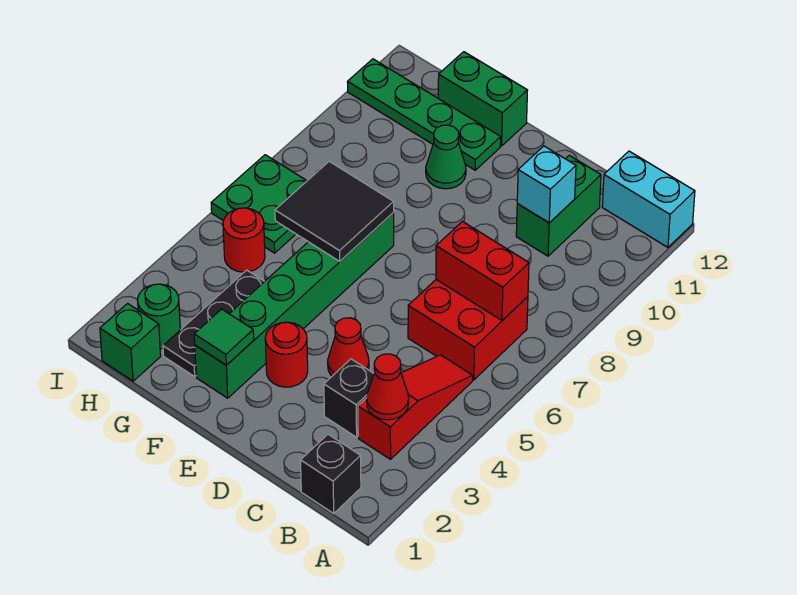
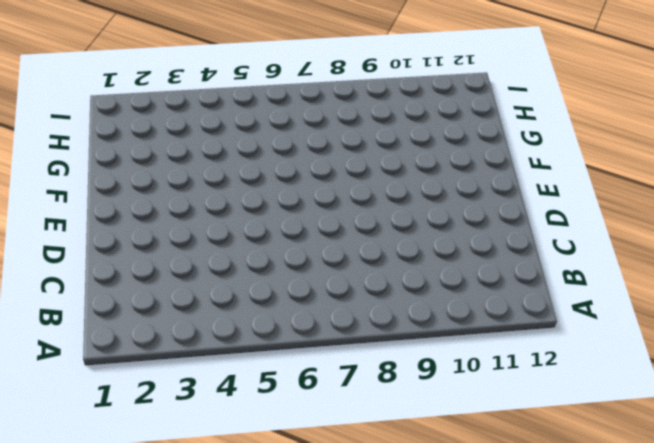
none -> cyan 1x2 brick [602,151,695,247]
none -> black 1x1 brick [301,434,361,513]
none -> red 1x3 slope [358,355,473,459]

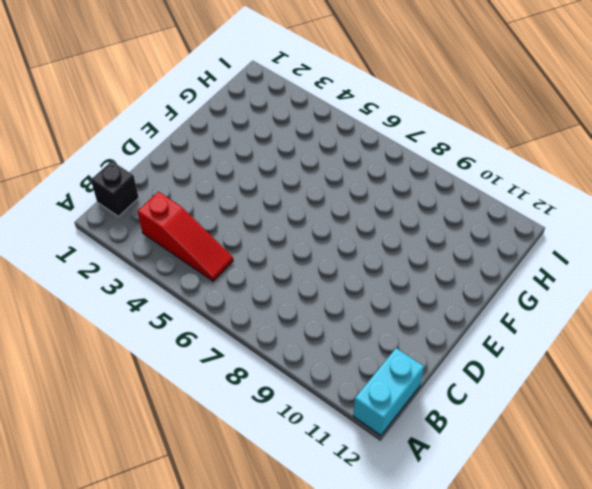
none -> red 2x2 brick [408,280,528,380]
none -> black 1x1 brick [324,359,374,437]
none -> green 1x2 brick [516,155,601,256]

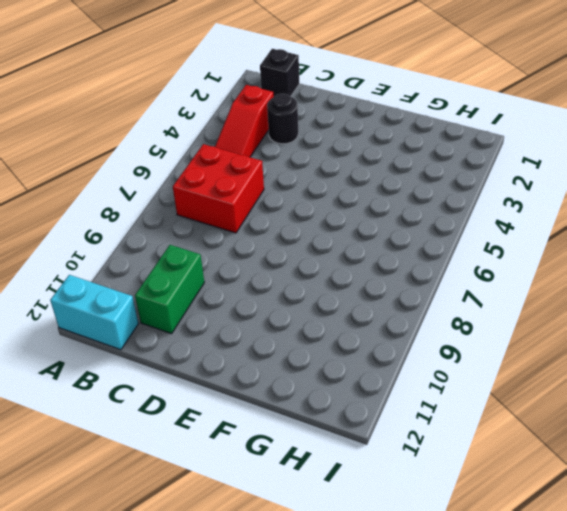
black 1x1 round brick [267,94,298,144] -> black 1x1 brick [324,359,374,437]
none -> red 1x1 cone [328,318,369,376]
none -> red 1x1 round brick [265,322,308,387]
none -> green 1x6 brick [195,213,394,398]

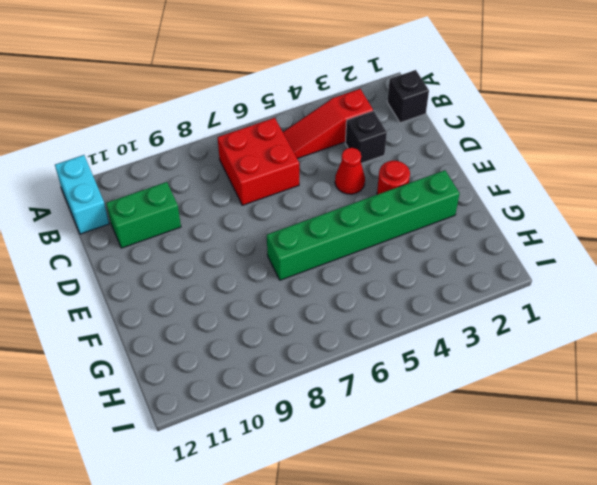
none -> green 1x1 cone [426,125,466,189]
none -> green 1x4 plate [347,59,501,170]
none -> green 1x2 brick [438,52,528,146]

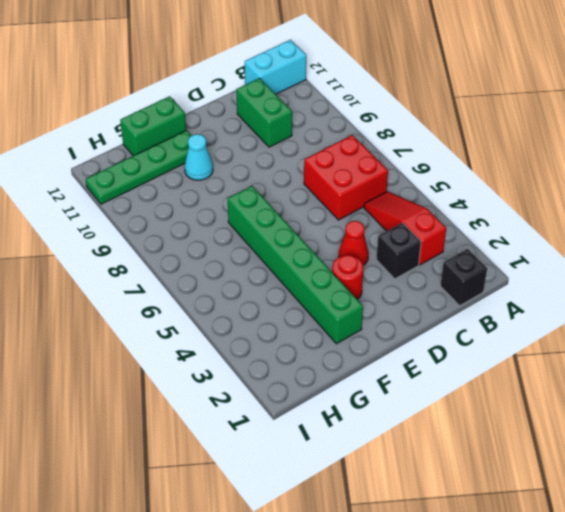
cyan 1x1 cone [184,134,213,180] -> green 1x1 cone [426,125,466,189]
none -> black 1x3 plate [163,270,265,376]
none -> green 1x1 brick [100,304,161,381]
none -> green 1x1 round brick [138,284,180,349]

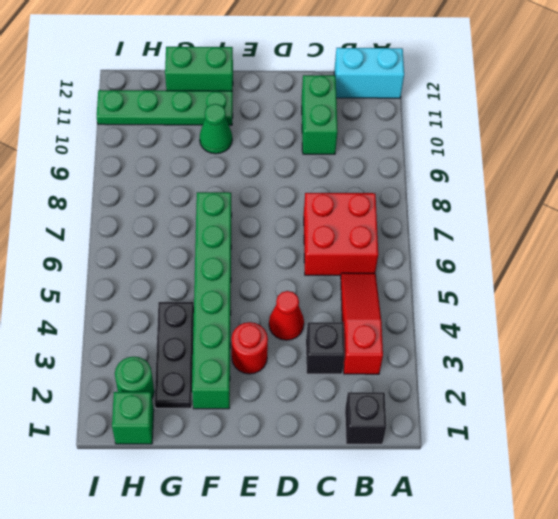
none -> red 1x1 round brick [223,208,265,272]
none -> green 2x2 plate [211,155,307,253]
none -> red 1x1 cone [367,354,409,420]

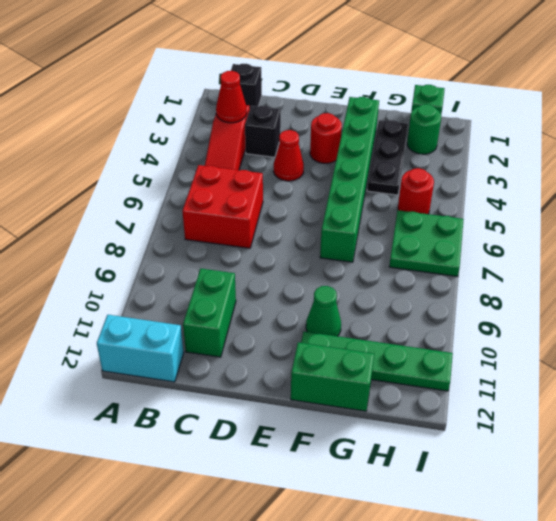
none -> red 1x2 brick [436,222,529,320]
none -> cyan 1x1 brick [517,146,576,223]
none -> green 1x1 tile [194,309,254,365]

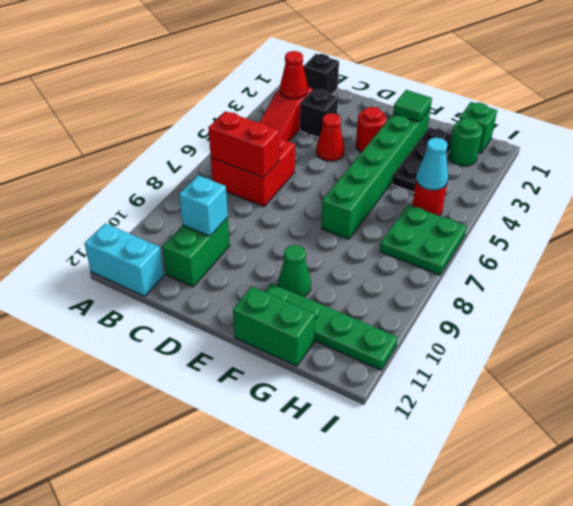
cyan 1x1 cone [416,138,448,190] -> none
none -> black 2x2 tile [275,161,394,261]

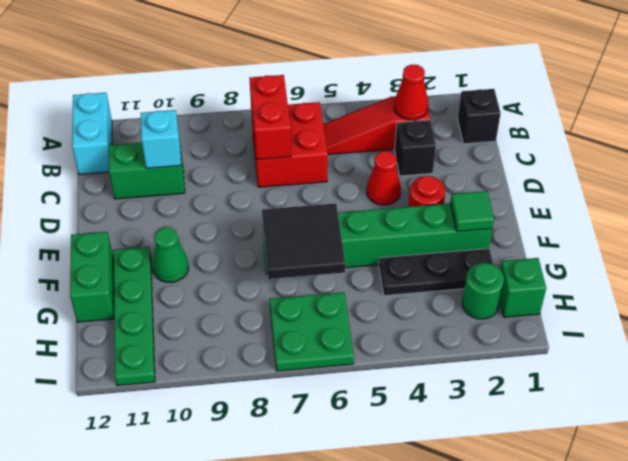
none -> red 1x1 round brick [223,208,265,272]

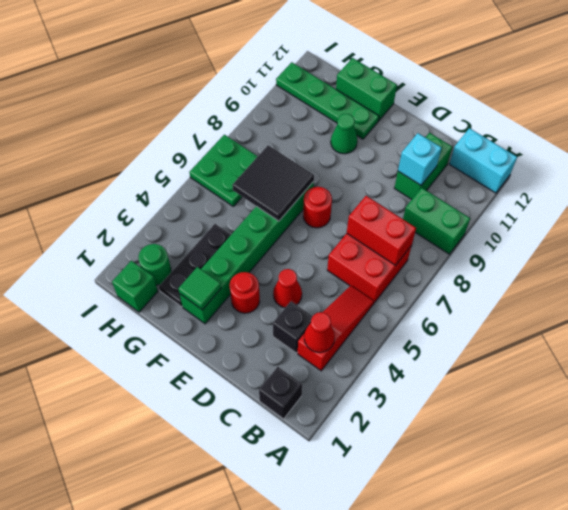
green 1x2 brick [403,188,470,254] -> none
red 1x1 round brick [303,187,332,228] -> red 1x1 round brick moved to [223,208,265,272]

